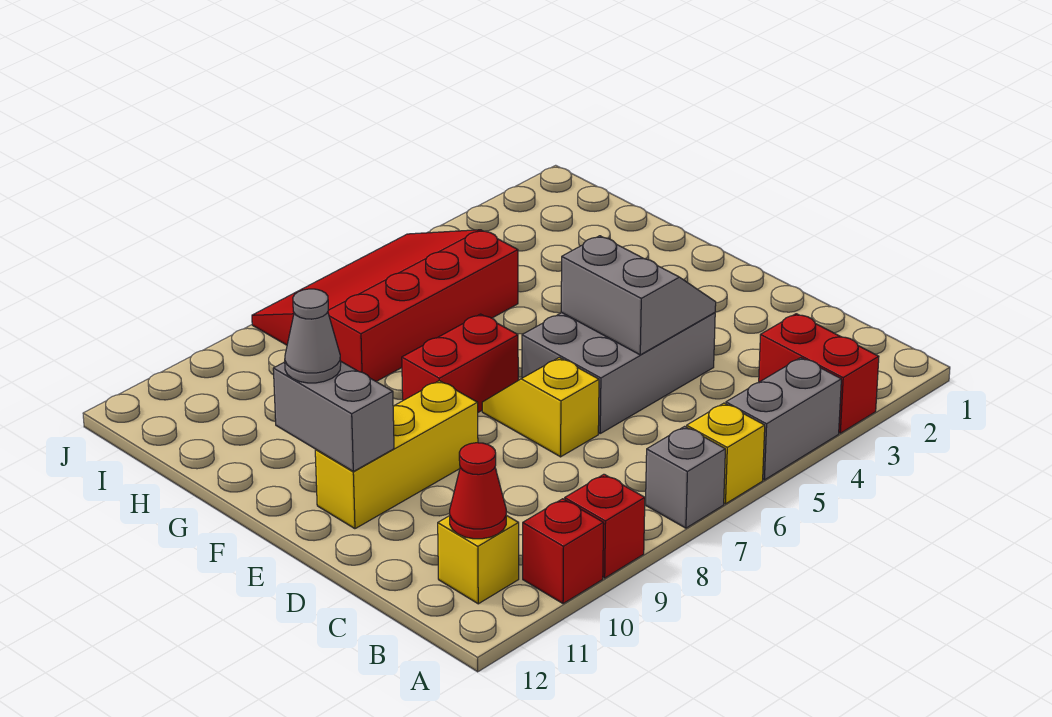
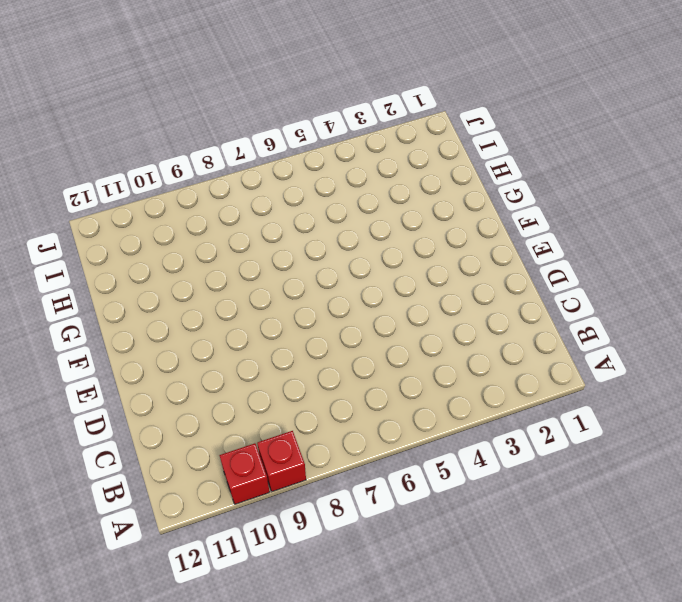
none -> red 1x2 brick [759,314,879,433]
none -> grey 1x2 brick [726,358,841,480]
none -> yellow 1x1 brick [687,403,765,504]

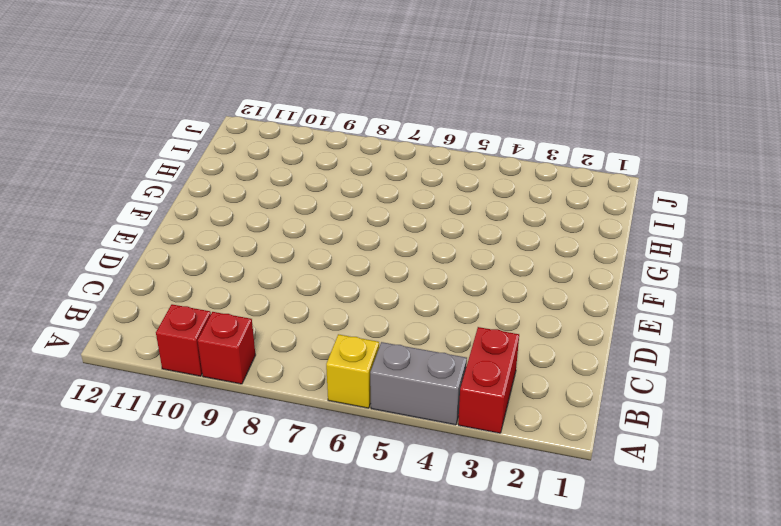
none -> grey 1x1 brick [646,426,725,528]
none -> yellow 1x1 brick [438,515,519,604]
none -> grey 2x3 brick [522,313,715,433]

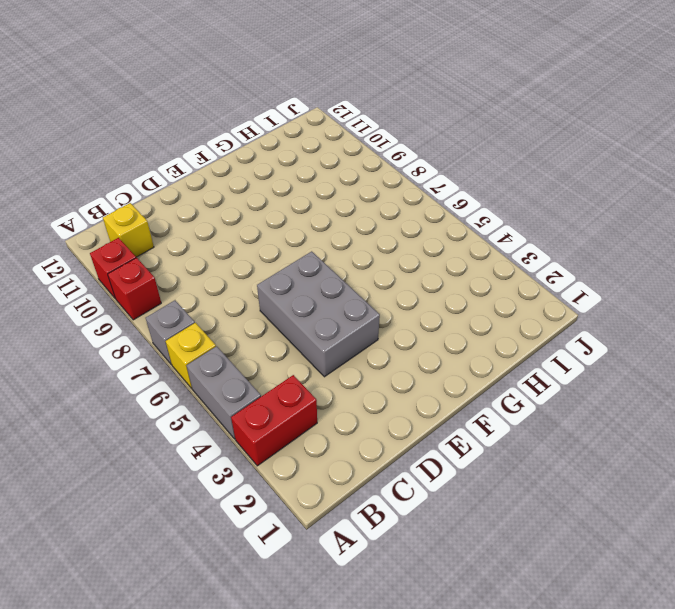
none -> yellow 1x2 slope [482,357,599,457]
none -> yellow 1x3 brick [315,381,478,529]
none -> red 1x2 brick [402,314,518,412]

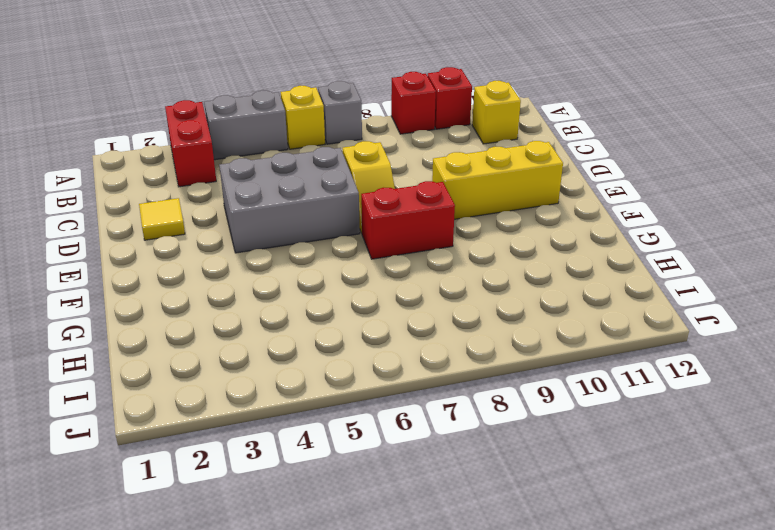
yellow 1x1 tile [139,198,185,240] -> none
none -> red 3x4 slope [252,230,518,382]
none -> red 1x1 cone [450,443,506,539]
none -> grey 2x2 slope [561,236,716,355]

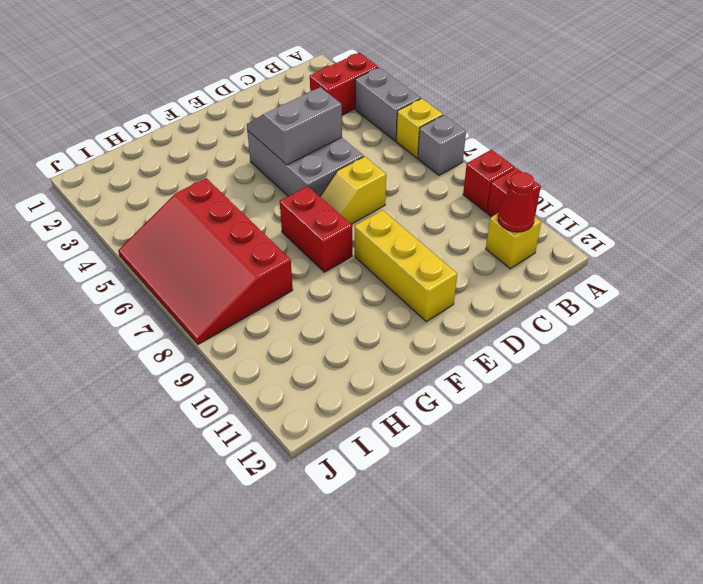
none -> grey 1x2 brick [273,361,394,471]
none -> grey 1x1 cone [285,289,341,383]

